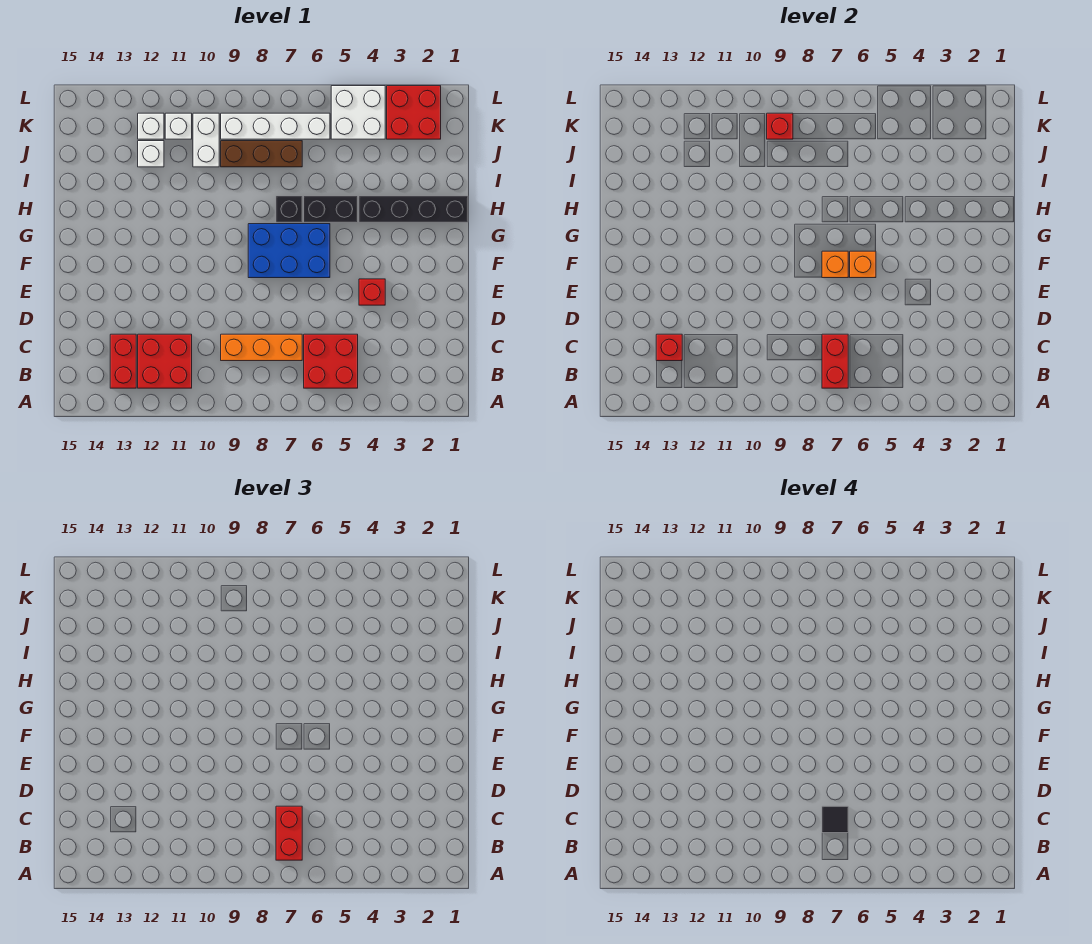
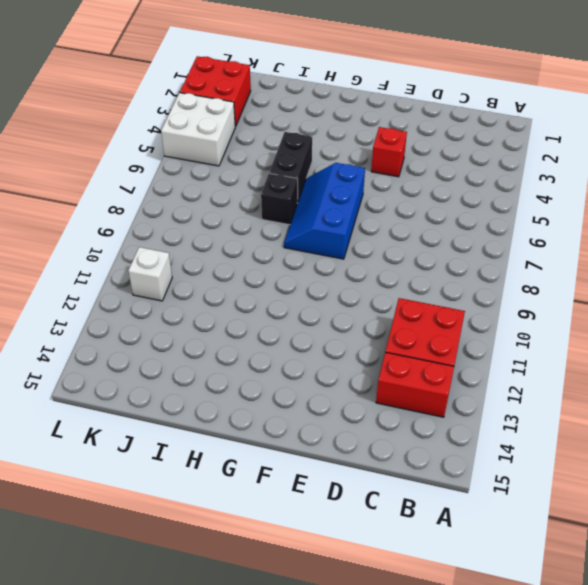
blue 2x3 slope [284,163,365,259] -> blue 2x3 brick [248,224,330,278]
none -> red 2x2 brick [304,334,358,388]
none -> orange 1x3 brick [221,334,302,361]
none -> black 1x4 brick [359,196,468,222]

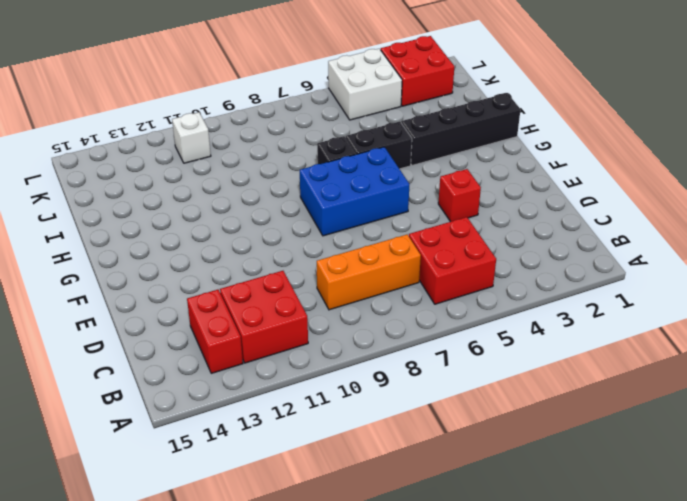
none -> brown 1x3 brick [221,141,302,167]
none -> white 1x2 brick [193,113,219,167]
none -> white 1x1 brick [138,141,164,167]

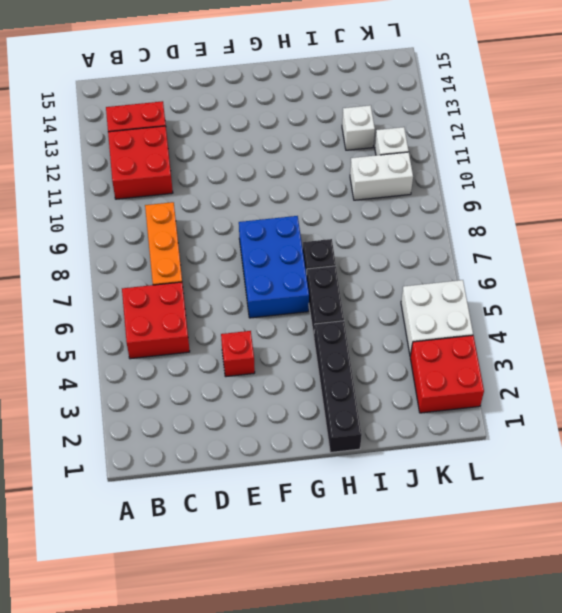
none -> brown 1x3 brick [221,141,302,167]
none -> white 1x4 brick [221,113,330,139]
none -> white 1x1 brick [138,113,164,139]

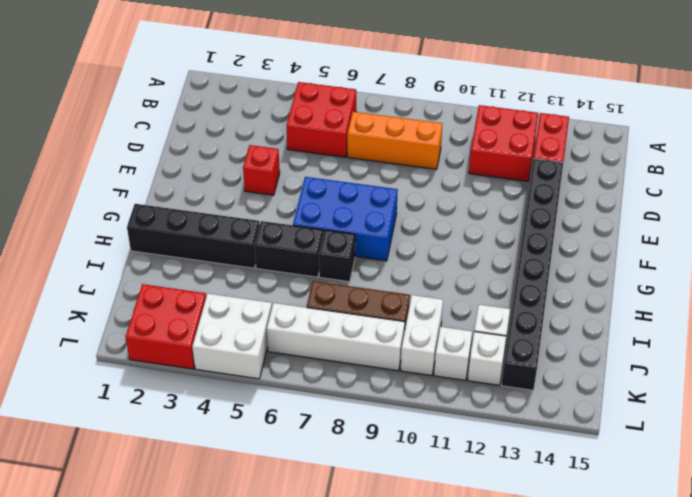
black 1x8 brick [501,159,563,390] -> none
none -> red 1x2 brick [822,334,848,388]
none -> red 1x1 brick [656,334,682,361]
none -> orange 1x1 brick [850,251,876,278]

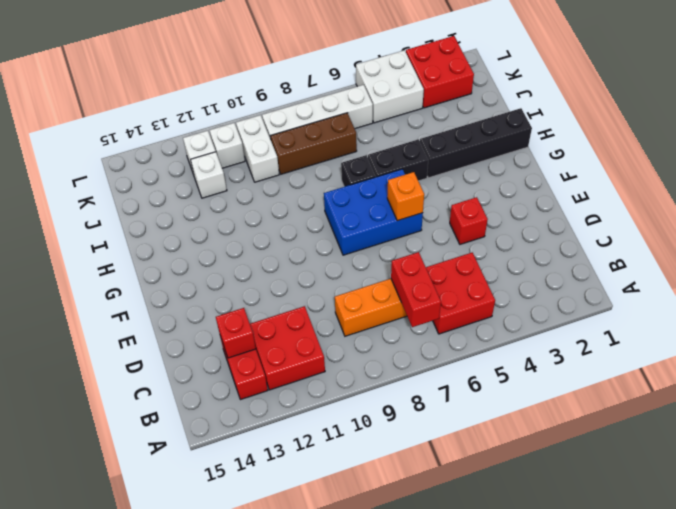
none -> orange 1x1 brick [822,251,848,278]
none -> red 1x1 brick [767,113,793,139]
none -> red 1x2 brick [276,806,302,860]

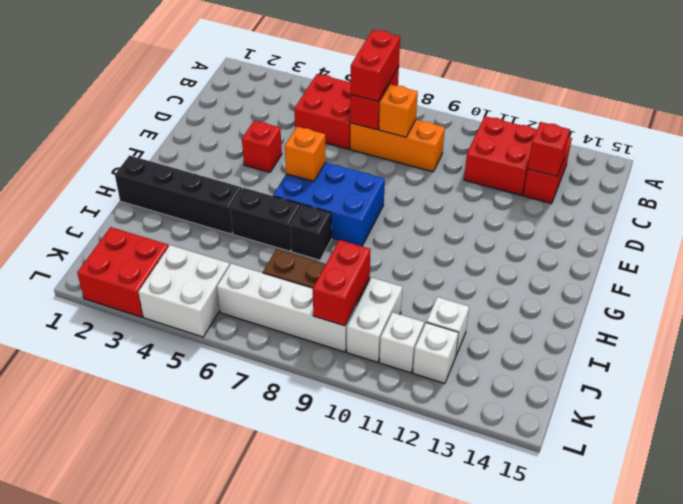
orange 1x1 brick [379,84,418,137] -> orange 1x1 brick moved to [822,251,848,278]
red 1x2 brick [313,240,371,326] -> red 1x1 brick [767,113,793,139]
none -> black 1x1 tile [822,806,848,833]

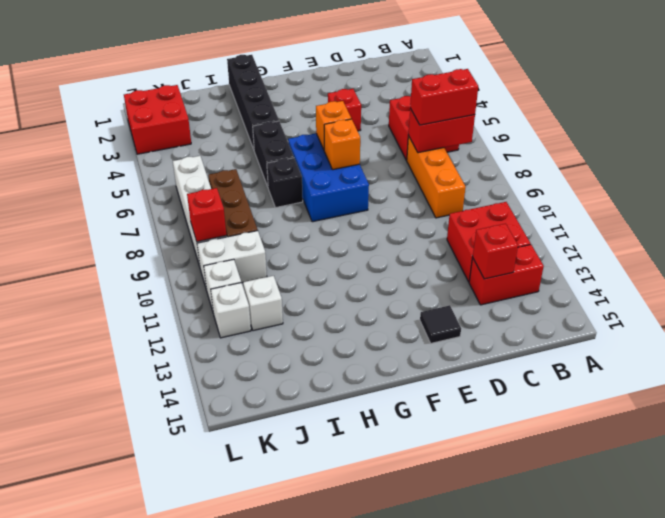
black 1x1 tile [420,305,461,343] -> black 1x1 tile moved to [822,806,848,833]
none -> white 2x2 brick [331,86,385,139]

